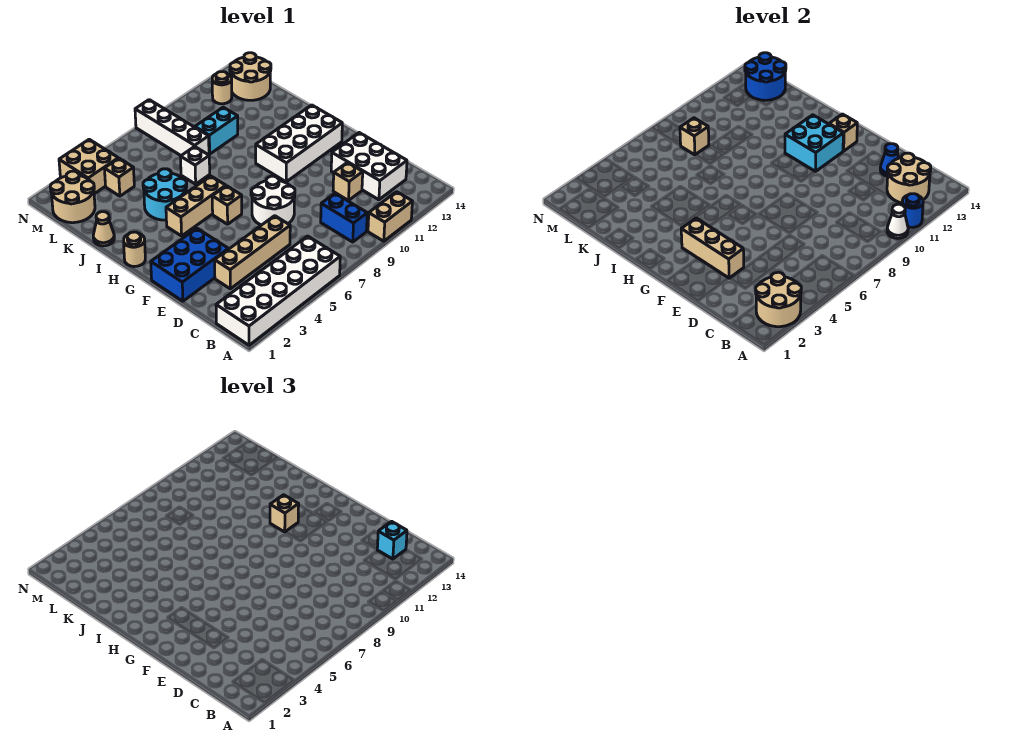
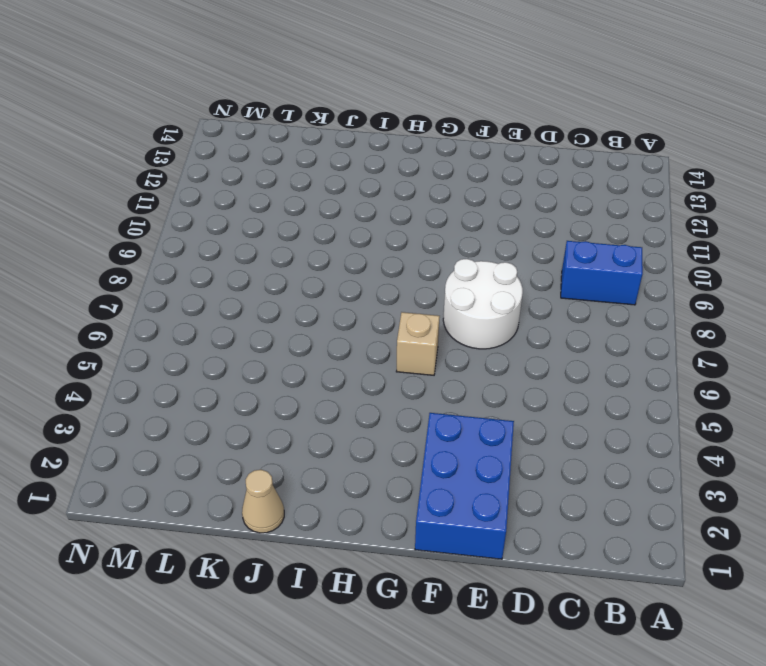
none -> white 2x6 brick [216,236,340,345]
none -> tan 1x2 brick [368,192,413,241]
none -> white 2x3 brick [331,133,407,200]
none -> tan 1x4 brick [215,216,290,289]

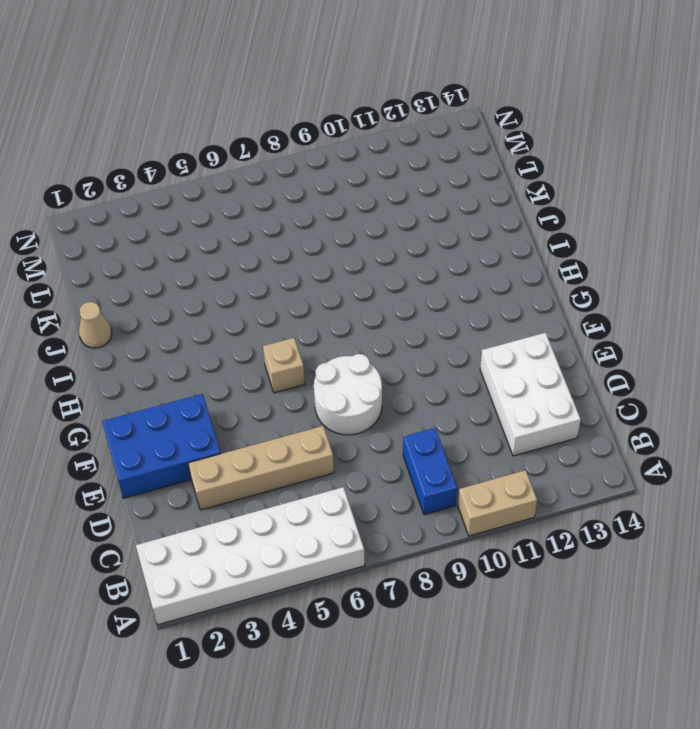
none -> tan 1x1 brick [333,162,363,200]
none -> white 2x4 brick [256,105,342,182]
none -> tan 1x1 round brick [124,232,145,267]
none -> tan 1x3 brick [166,176,226,236]

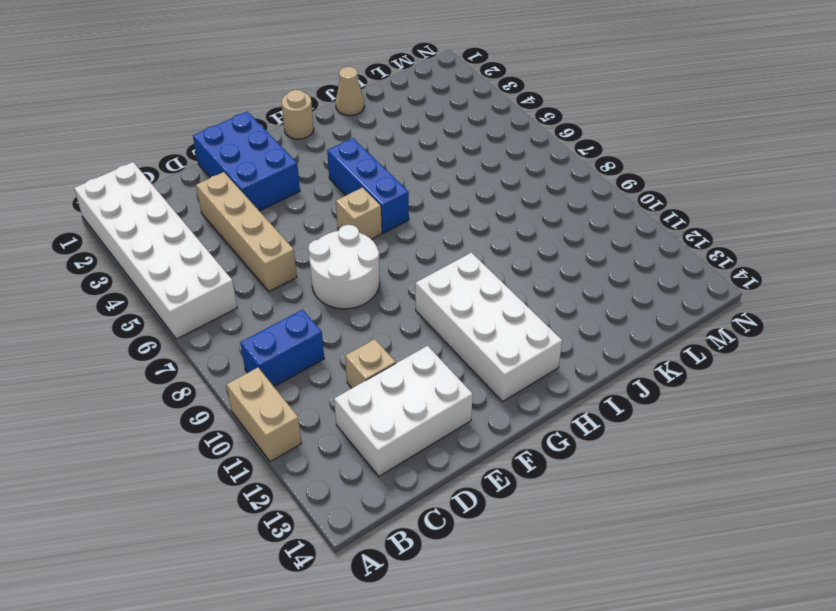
blue 1x3 brick [327,138,409,233] -> tan 1x3 brick [166,176,226,236]
none -> cyan 2x2 round brick [143,169,187,220]
none -> white 1x1 brick [180,146,210,184]
none -> white 1x4 brick [135,100,209,155]
none -> cyan 1x2 brick [195,107,238,154]

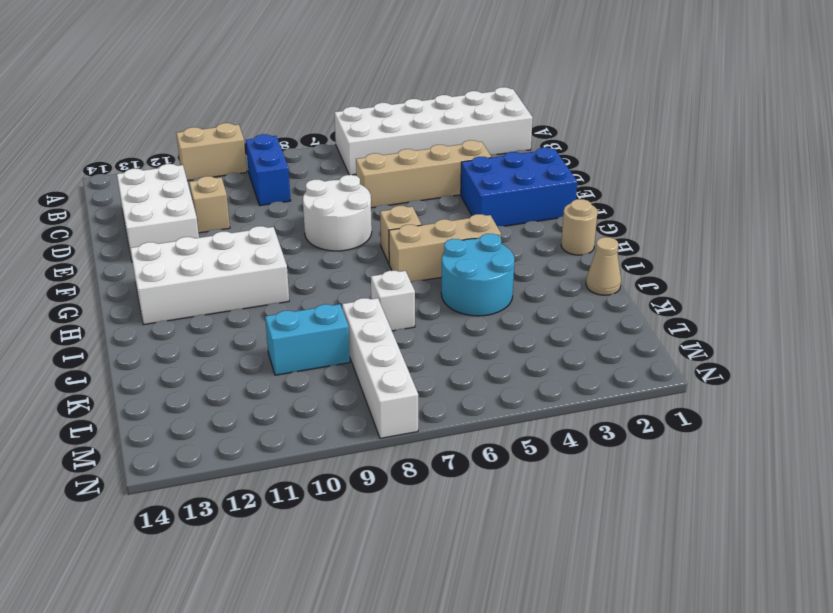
none -> tan 2x2 round brick [50,171,95,223]
none -> tan 1x1 brick [104,158,134,196]
none -> tan 2x2 round brick [230,53,271,100]
none -> tan 2x2 brick [59,139,118,194]

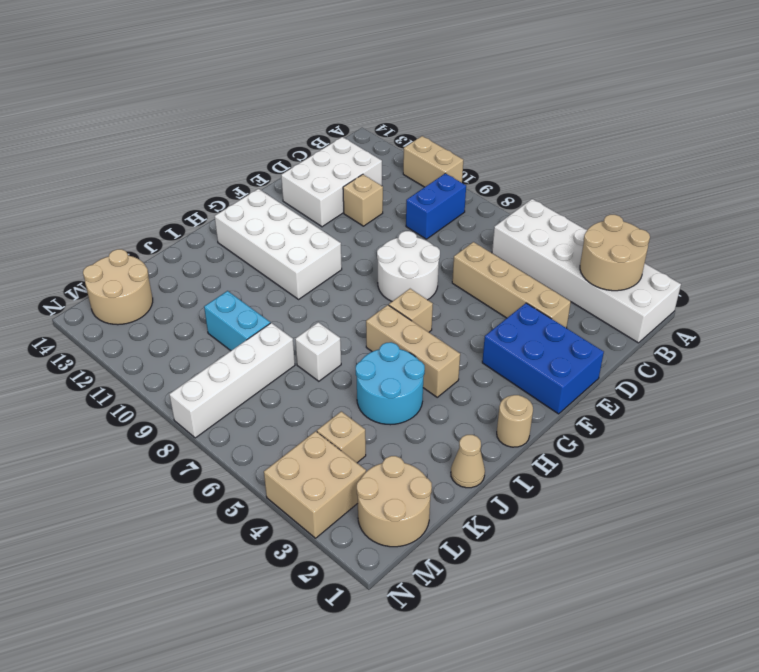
none -> tan 1x1 round brick [212,72,232,104]
none -> white 1x1 cone [887,204,908,238]
none -> blue 1x1 round brick [902,194,923,227]
none -> tan 2x2 round brick [887,153,931,203]

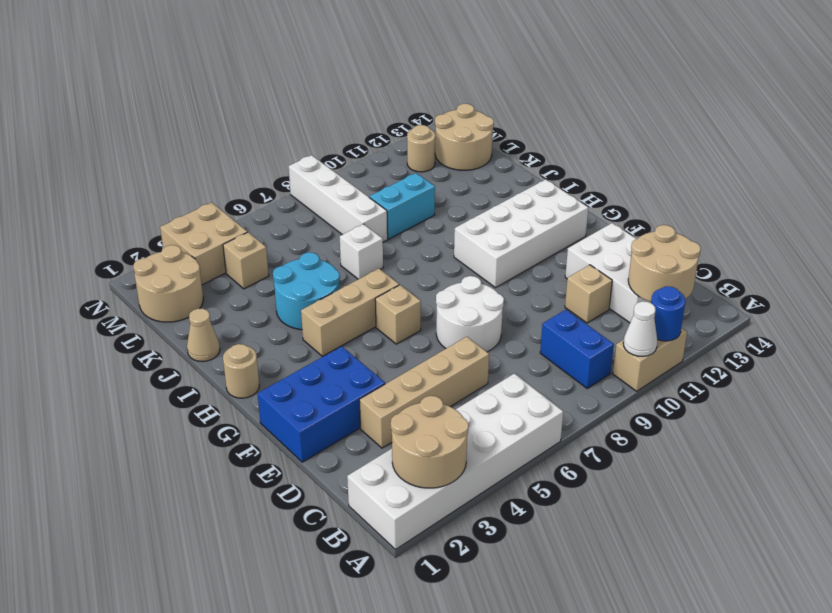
none -> blue 1x1 cone [880,144,899,176]
none -> tan 1x3 brick [681,218,744,278]
none -> cyan 2x2 brick [785,115,843,171]
none -> tan 1x1 brick [829,114,857,151]

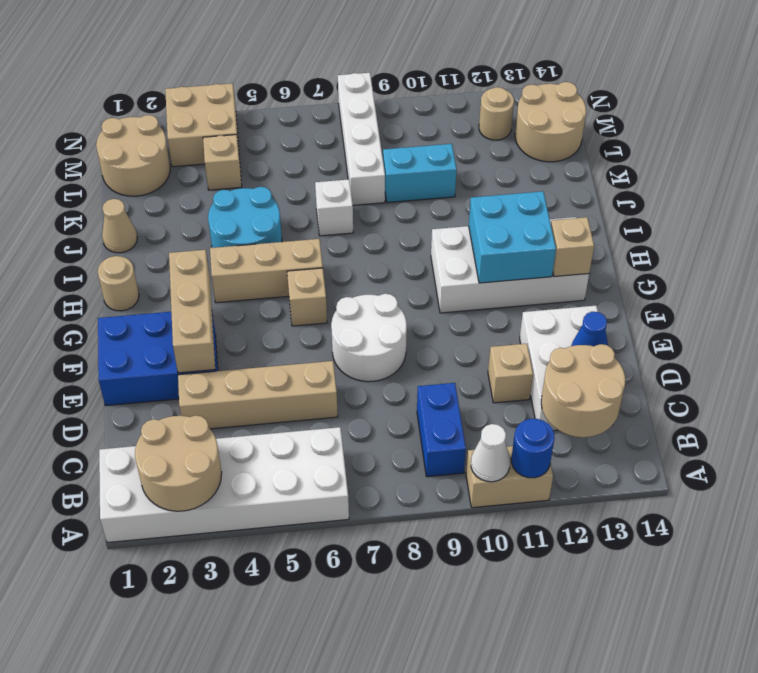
none -> tan 1x1 brick [680,118,709,155]
none -> blue 2x2 round brick [745,53,786,100]
none -> cyan 1x1 brick [377,521,407,559]
none -> tan 1x1 brick [270,495,299,532]

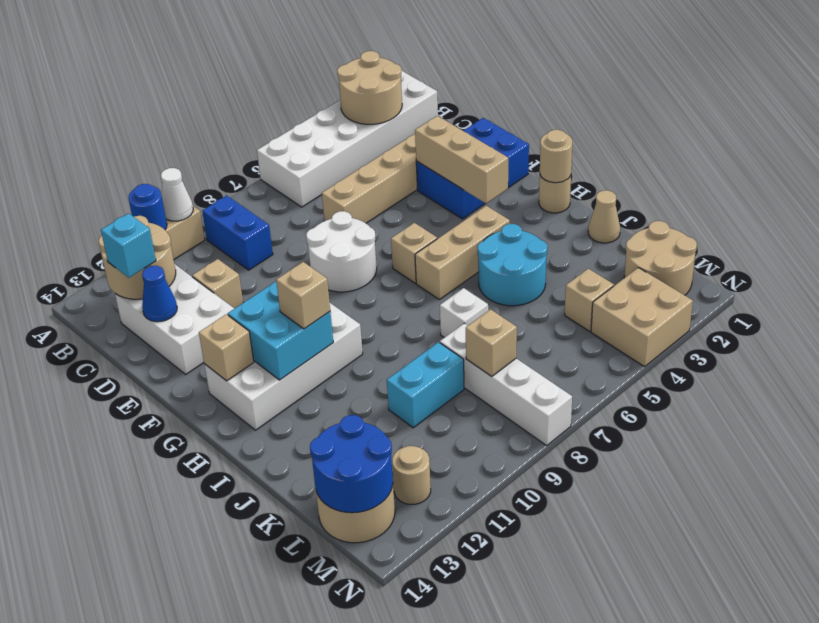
tan 1x1 round brick [540,130,572,183] -> none

